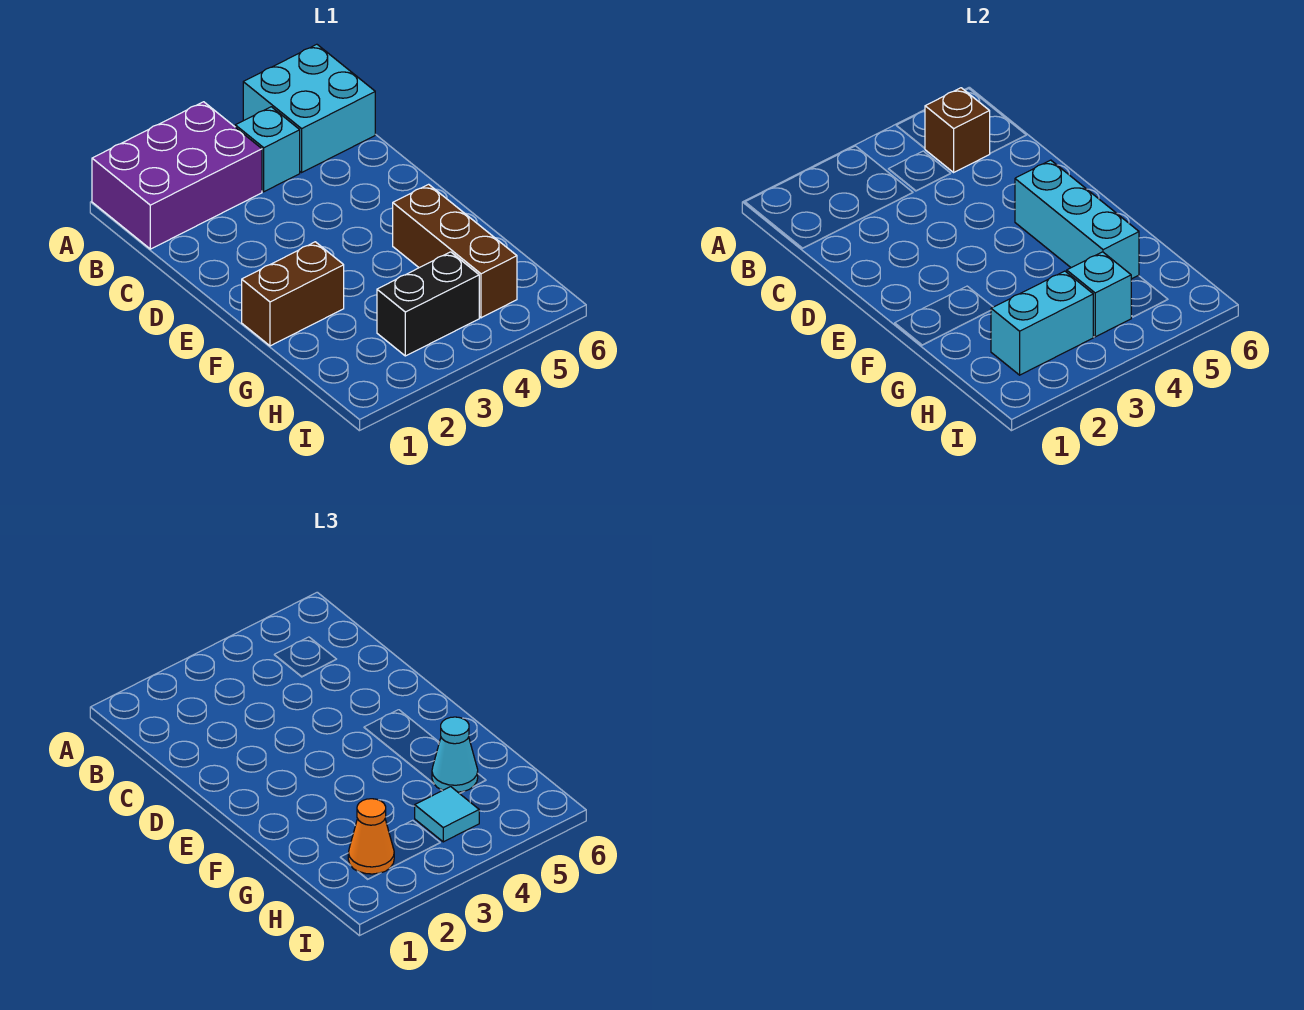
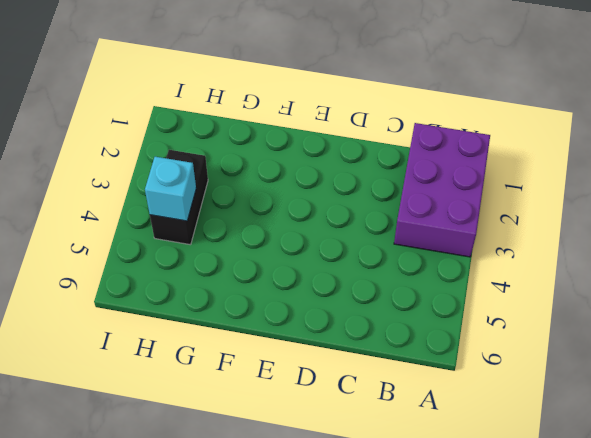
none -> cyan 2x2 brick [243,44,375,172]
none -> cyan 1x1 brick [235,107,300,192]
none -> brown 1x2 brick [242,242,344,346]

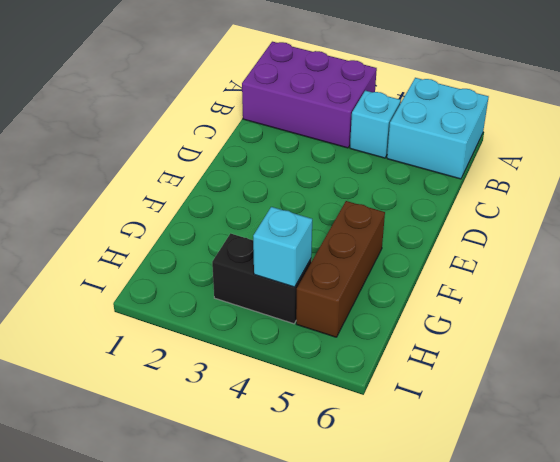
none -> brown 1x2 brick [242,242,344,346]
none -> brown 1x1 brick [925,88,990,172]
none -> cyan 1x3 brick [1015,160,1139,279]

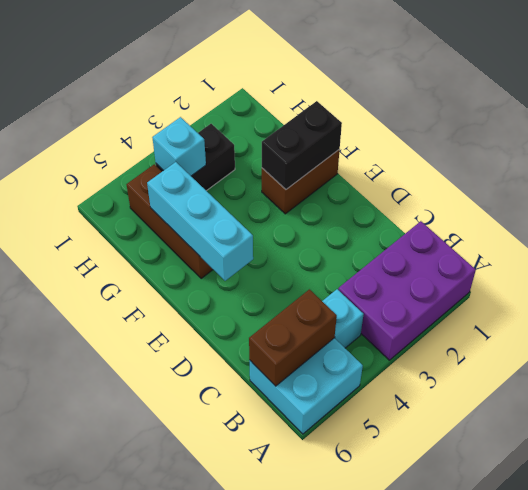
brown 1x2 brick [249,289,337,386] -> brown 1x1 brick [925,88,990,172]
black 1x2 brick [262,101,342,189] -> none
none -> cyan 1x2 brick [991,271,1093,375]
none -> cyan 1x1 cone [432,717,478,792]
none -> orange 1x1 cone [348,799,394,874]

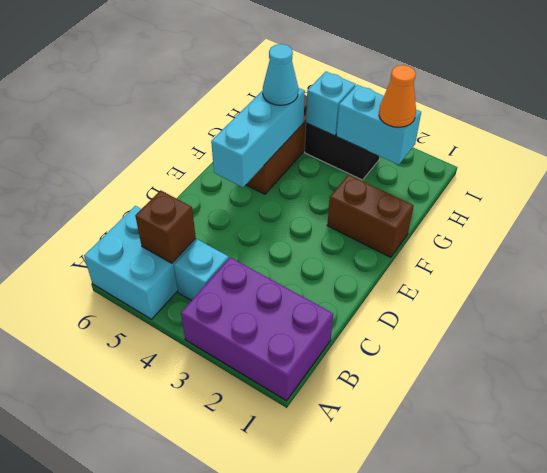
none -> cyan 1x1 tile [415,787,479,842]

